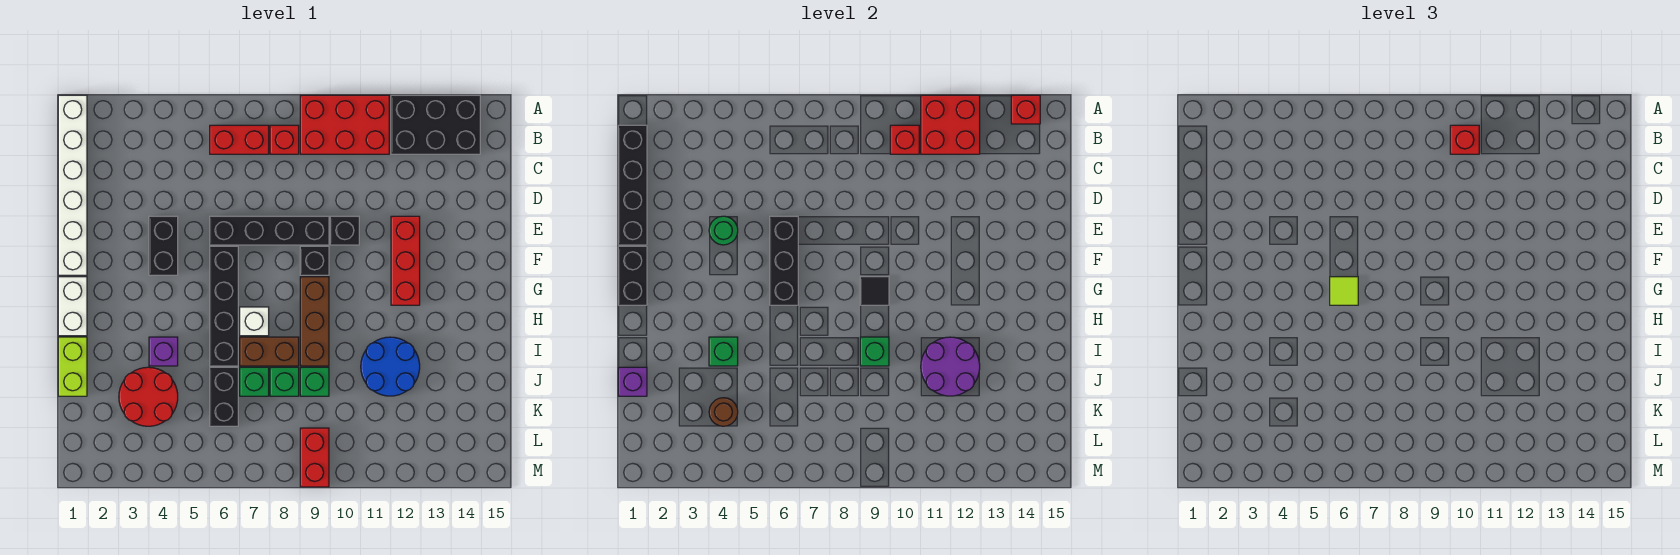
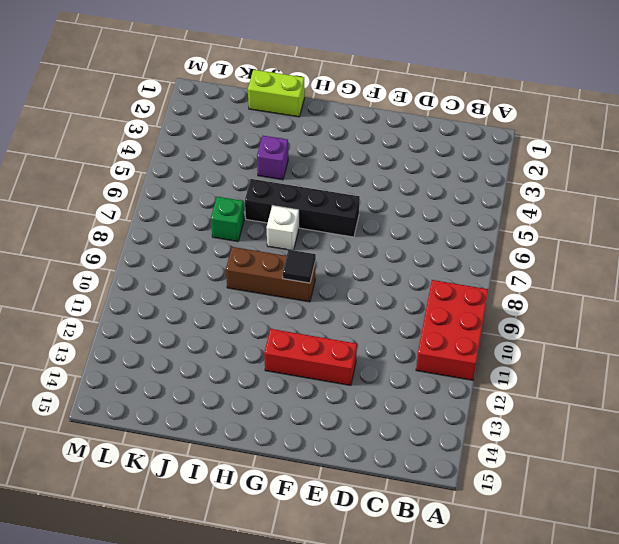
none -> white 1x6 brick [58,95,87,275]
none -> black 2x3 brick [391,95,480,154]
none -> red 1x2 brick [210,125,269,154]
none -> red 1x1 brick [270,125,299,154]

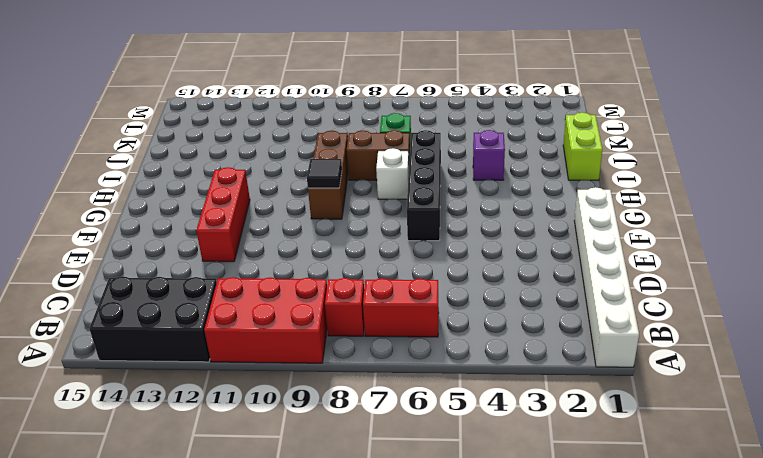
none -> black 1x2 brick [149,216,178,275]
none -> black 1x4 brick [210,216,329,245]
none -> black 1x1 brick [330,216,359,245]
none -> black 1x1 brick [300,246,329,275]

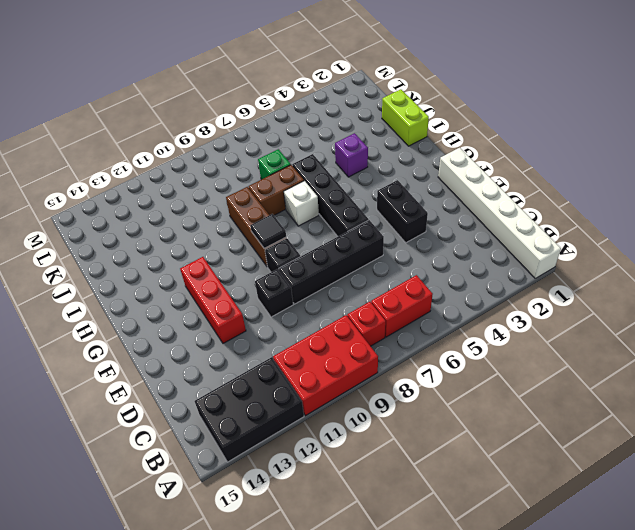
none -> white 1x2 brick [58,277,87,336]
none -> blue 2x2 round brick [361,337,420,396]
none -> red 2x2 round brick [119,367,178,426]
none -> black 1x2 brick [210,367,238,426]

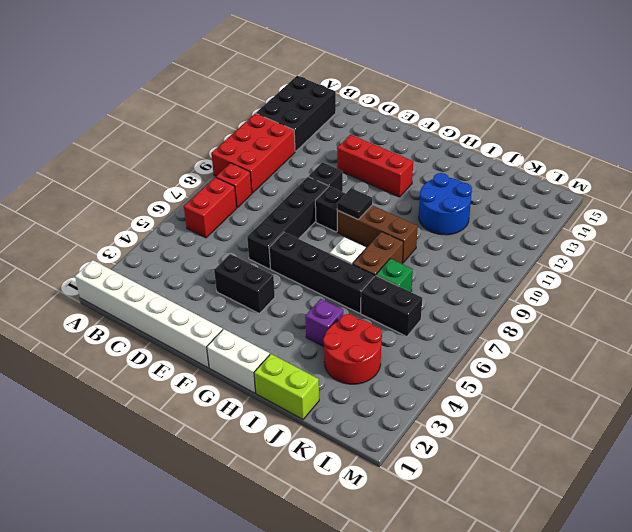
none -> green 1x1 brick [270,367,299,396]
none -> green 1x1 brick [300,367,329,396]
none -> red 1x2 brick [300,428,329,487]
none -> red 2x2 brick [921,95,980,154]

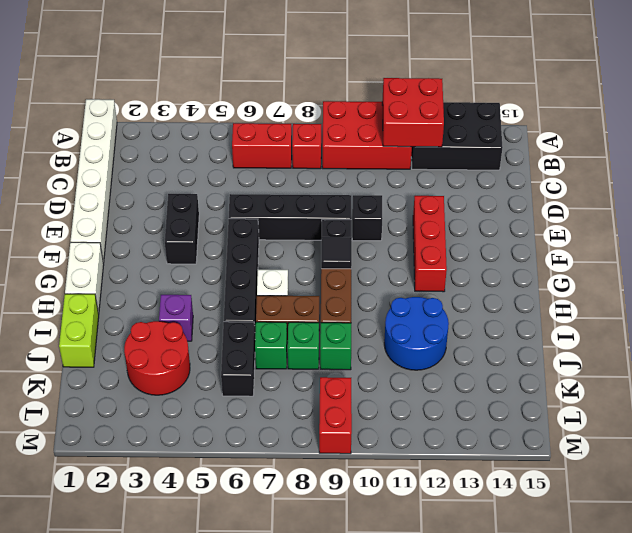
none -> red 1x1 brick [1011,95,1040,124]
none -> black 1x4 brick [618,125,647,245]
none -> red 1x1 brick [890,125,919,154]
none -> green 1x1 round brick [709,216,738,245]

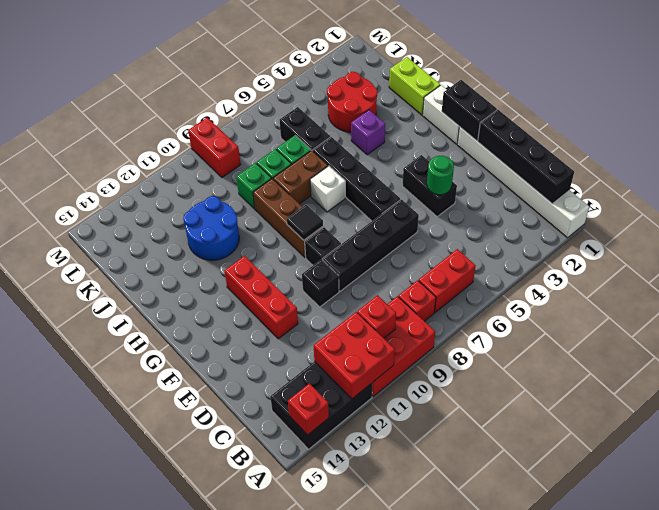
none -> black 1x3 brick [770,216,798,305]
none -> green 1x1 brick [709,337,738,366]
none -> green 1x1 brick [860,337,889,366]
none -> purple 2x2 round brick [921,337,980,396]

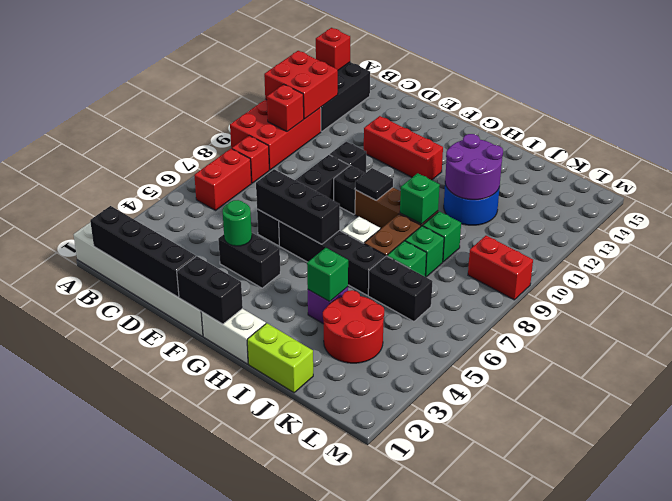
none -> purple 1x1 brick [618,367,647,396]
none -> brown 1x1 round brick [709,398,738,426]
none -> red 1x1 brick [1450,125,1479,154]
none -> lime 1x1 tile [1330,277,1358,305]

